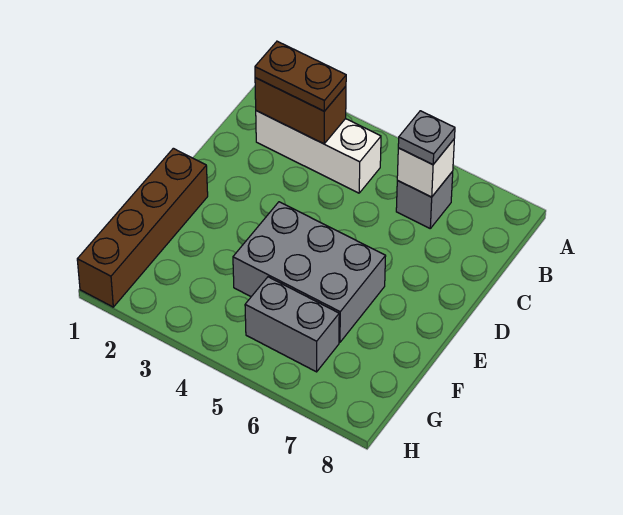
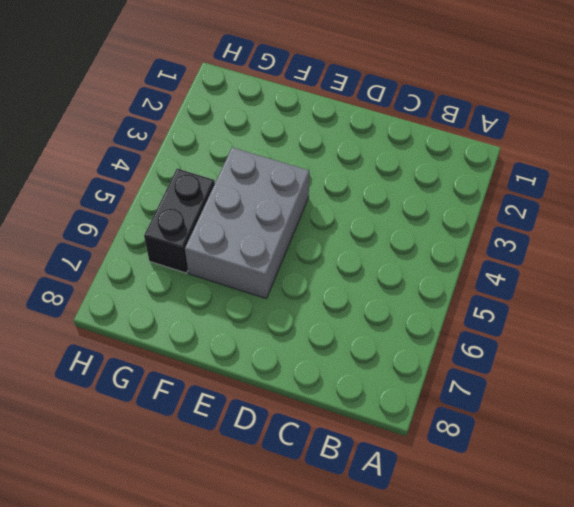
black 1x2 brick [144,169,215,273] -> grey 1x2 brick [245,277,339,372]
none -> white 1x3 brick [256,111,381,193]
none -> grey 1x1 brick [396,172,453,228]

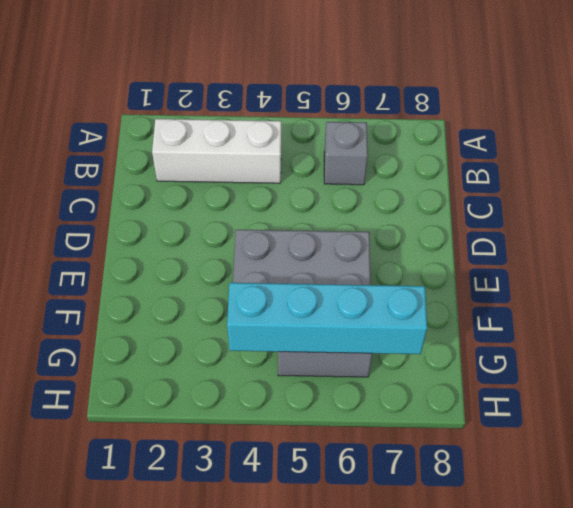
cyan 1x4 brick [227,283,427,354] -> none
none -> brown 1x4 brick [77,148,208,307]
none -> brown 1x2 brick [255,78,346,144]

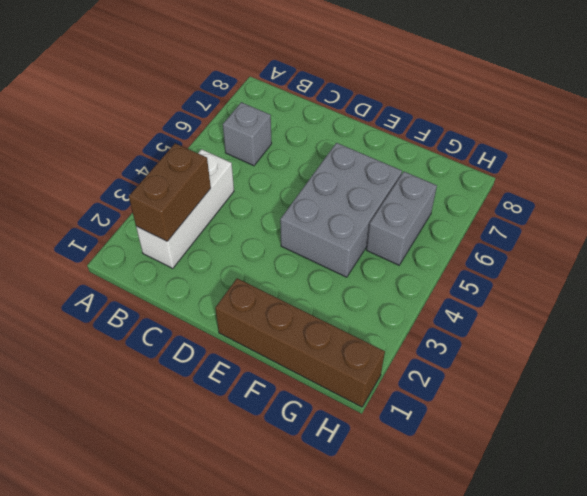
none -> white 1x1 brick [397,140,454,197]
none -> brown 1x2 plate [255,41,346,111]

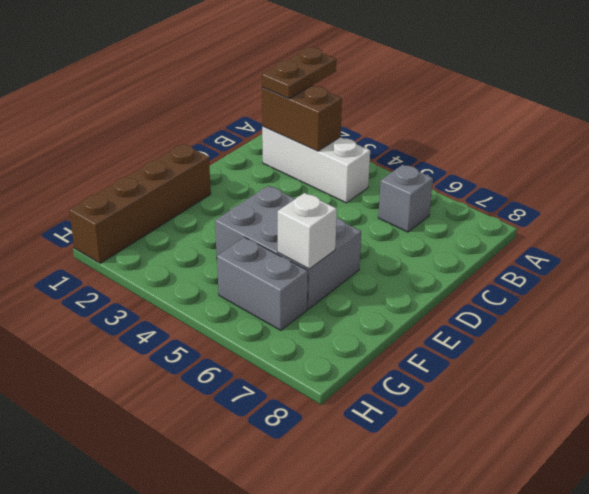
brown 1x2 plate [262,47,336,99] -> brown 1x2 plate turned to [255,41,346,111]
white 1x1 brick [278,193,337,269] -> white 1x1 brick moved to [397,140,454,197]
none -> grey 1x1 plate [398,111,455,165]

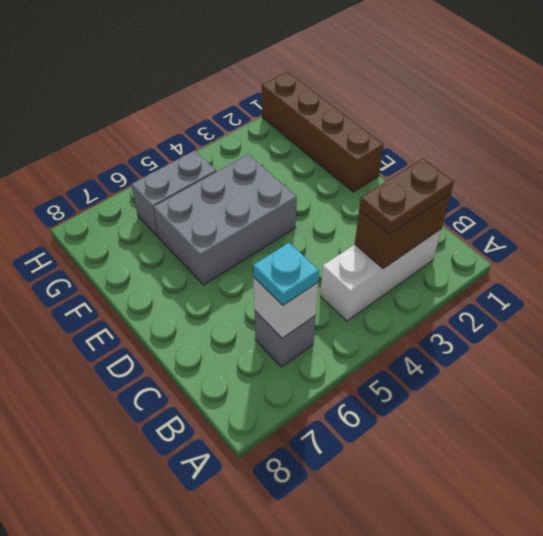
cyan 1x1 plate [253,243,319,305] -> grey 1x1 plate [398,111,455,165]

